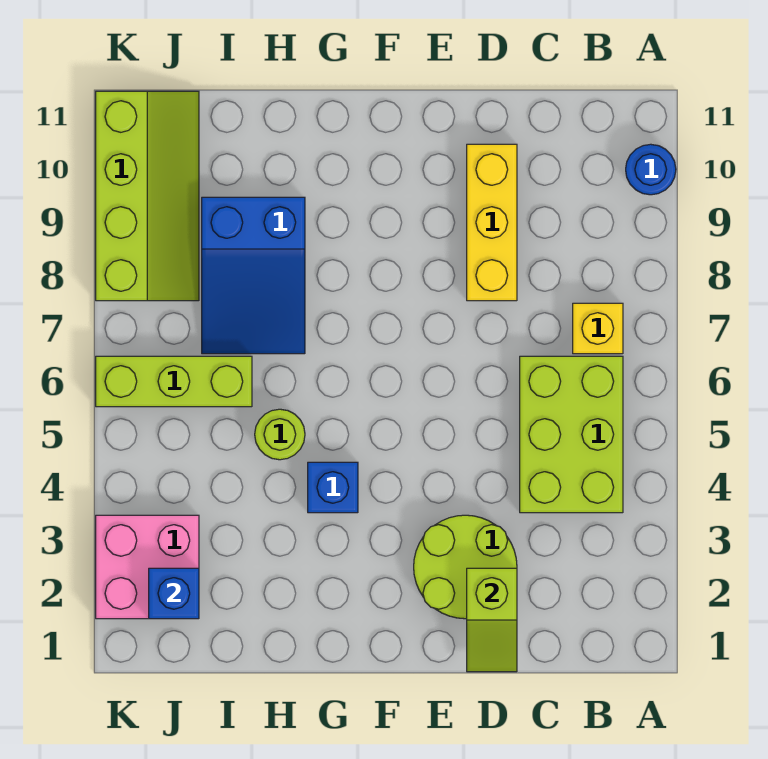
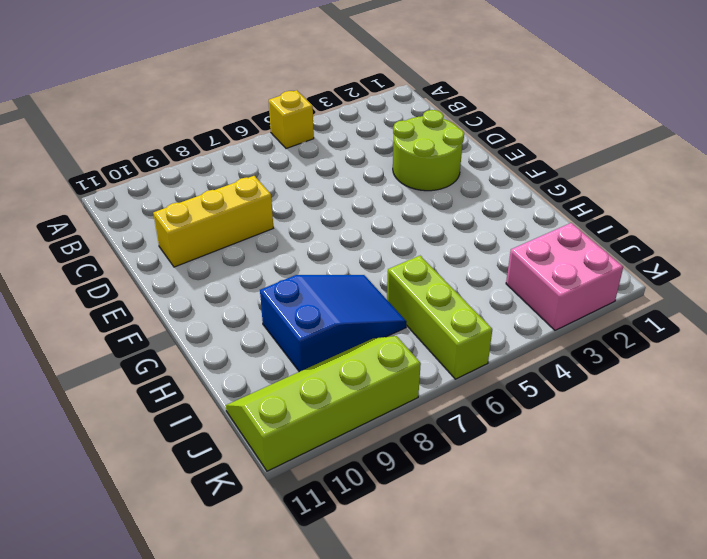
yellow 1x1 brick [269,90,314,149] -> yellow 1x1 brick moved to [573,303,623,354]
none -> blue 1x1 round brick [626,144,676,195]
none -> lime 2x3 brick [520,356,623,513]
none -> blue 1x1 brick [308,462,358,513]

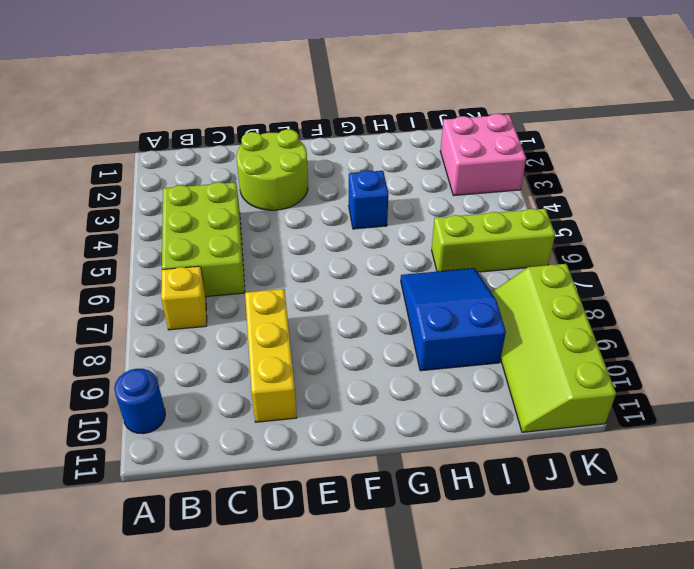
none -> lime 1x1 round brick [255,409,305,460]
none -> lime 1x2 slope [467,568,517,672]
none -> blue 1x1 brick [149,568,199,619]

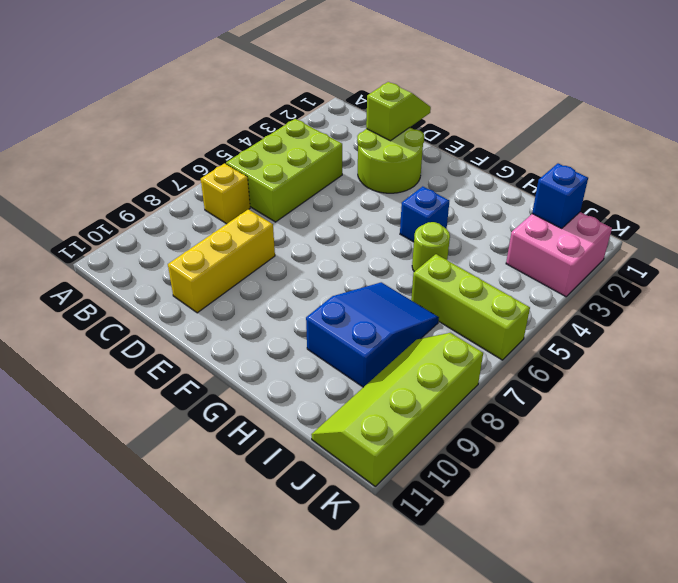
none -> blue 1x1 round brick [626,144,676,195]

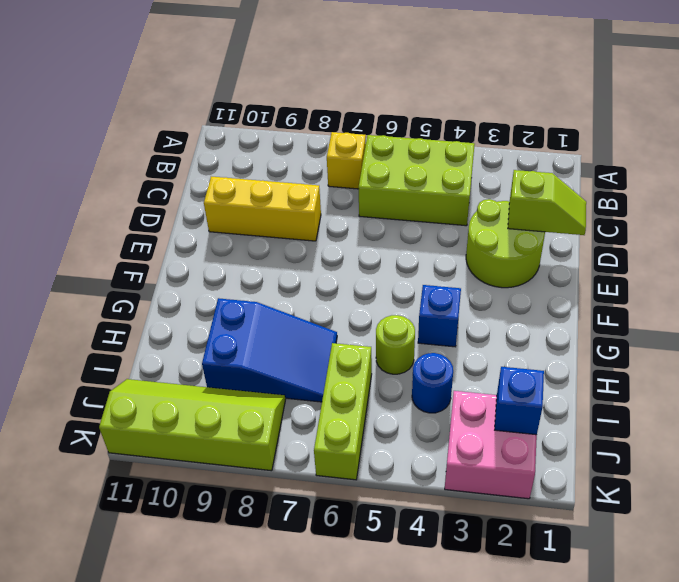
blue 1x1 round brick [412,353,453,413] -> blue 1x1 round brick moved to [626,144,676,195]

